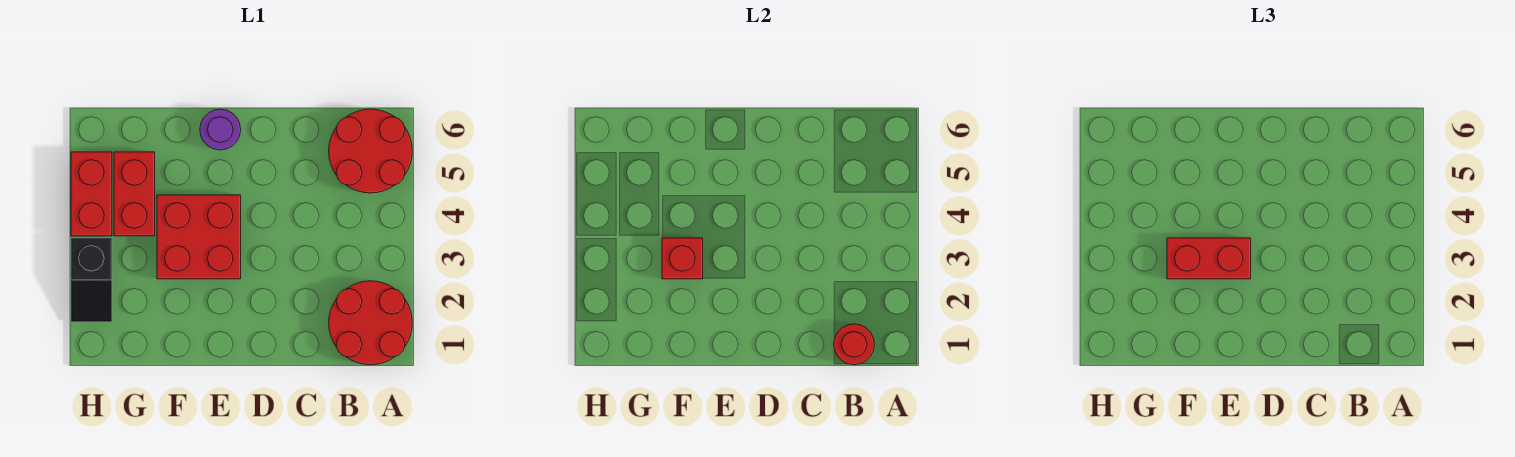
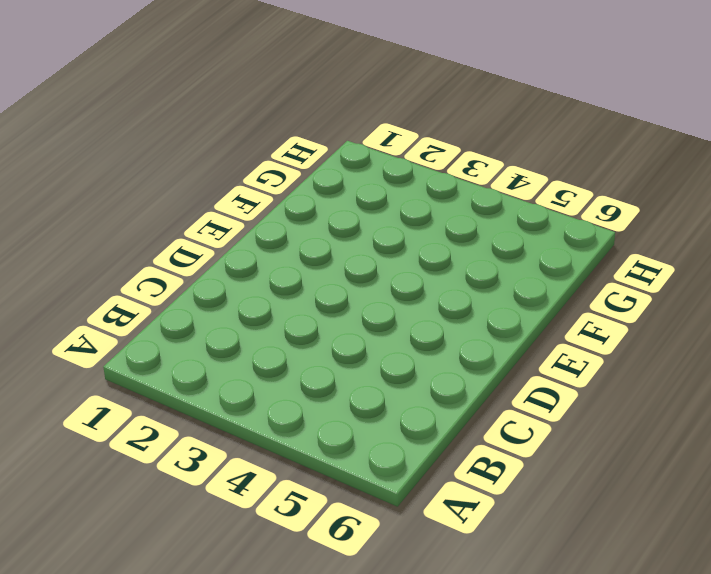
none -> red 2x2 round brick [329,281,412,365]
none -> red 2x2 round brick [329,109,412,193]

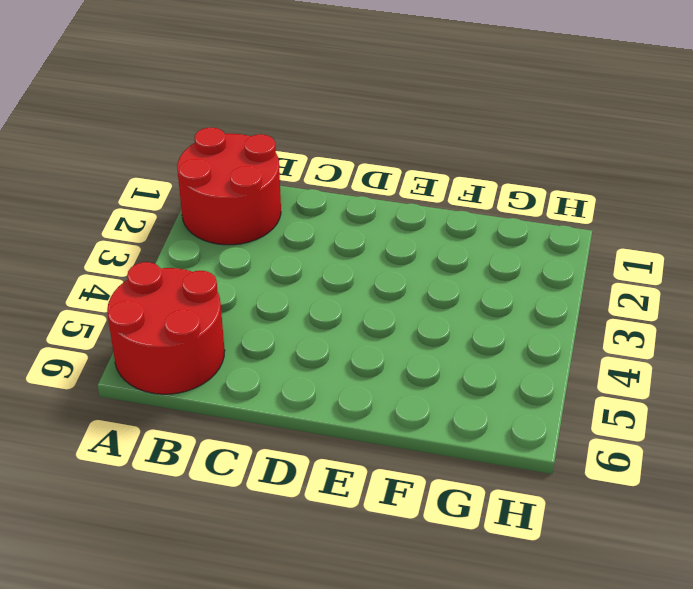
none -> red 2x2 brick [157,195,241,279]
none -> purple 1x1 round brick [200,109,241,150]

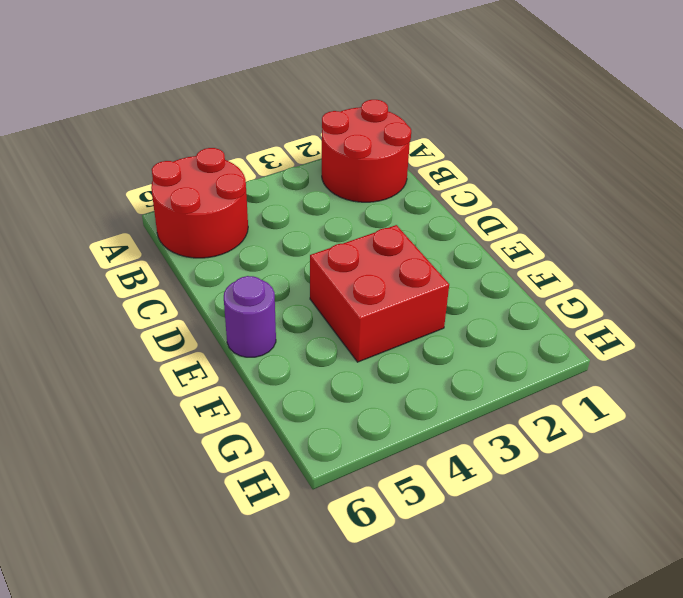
none -> red 1x2 brick [114,152,155,236]
none -> black 1x2 slope [71,238,112,322]

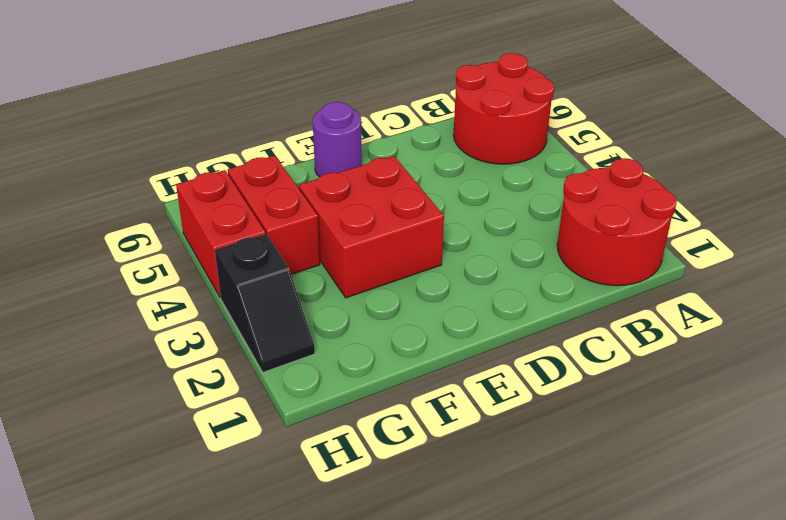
none -> red 1x1 round brick [834,324,875,365]
none -> red 1x1 brick [662,238,703,279]

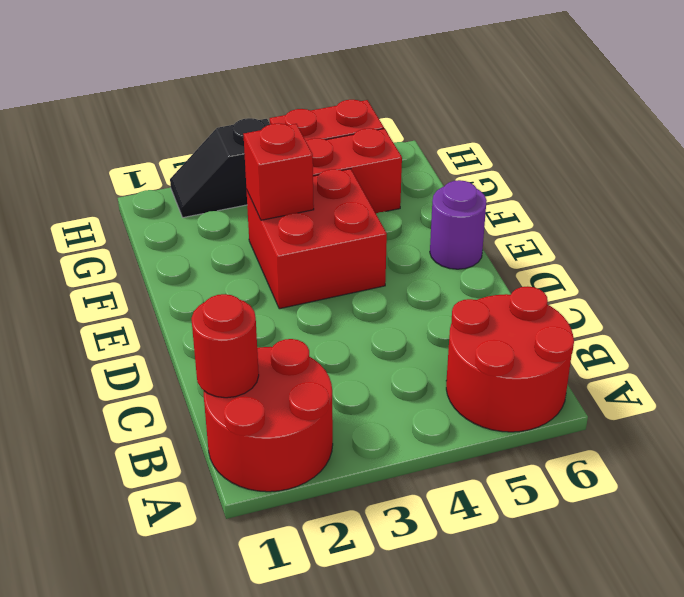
none -> red 1x2 brick [1167,238,1251,279]

